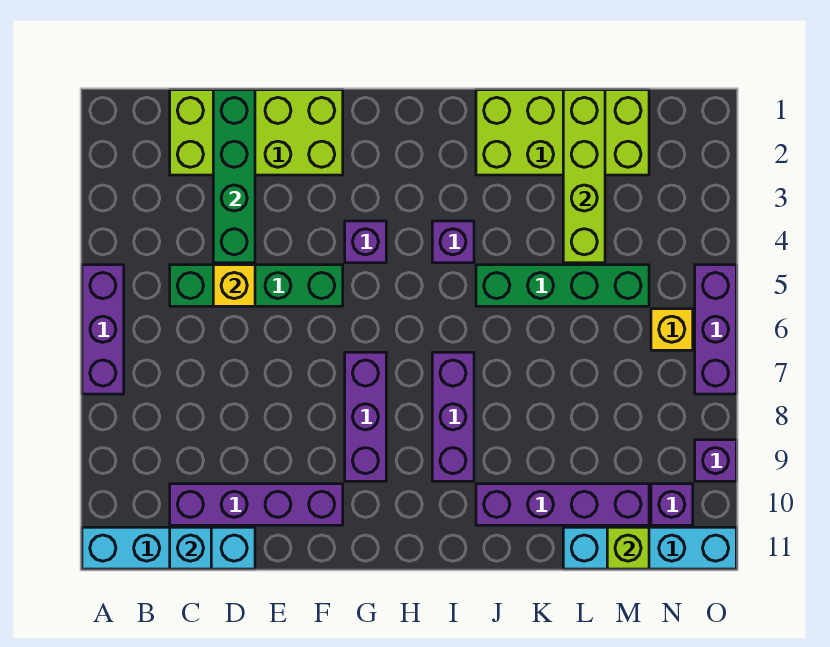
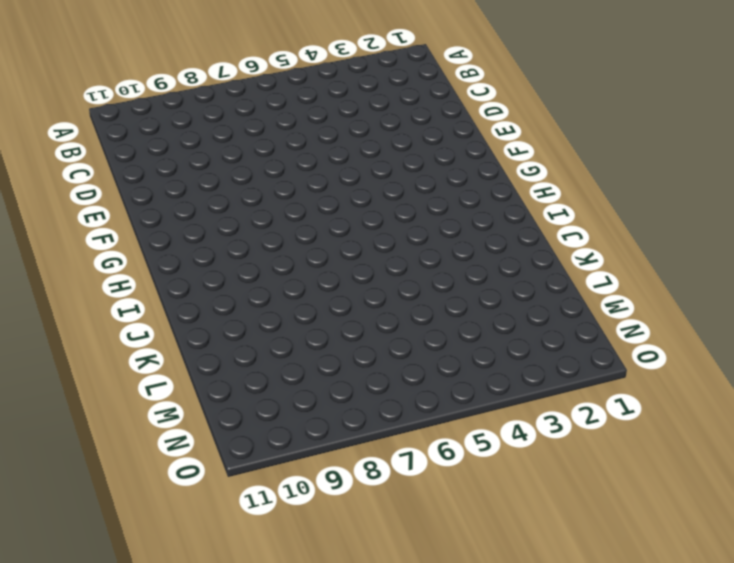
none -> purple 1x3 brick [82,265,124,394]
none -> cyan 1x4 brick [82,527,255,569]
none -> lime 2x4 brick [170,90,343,175]

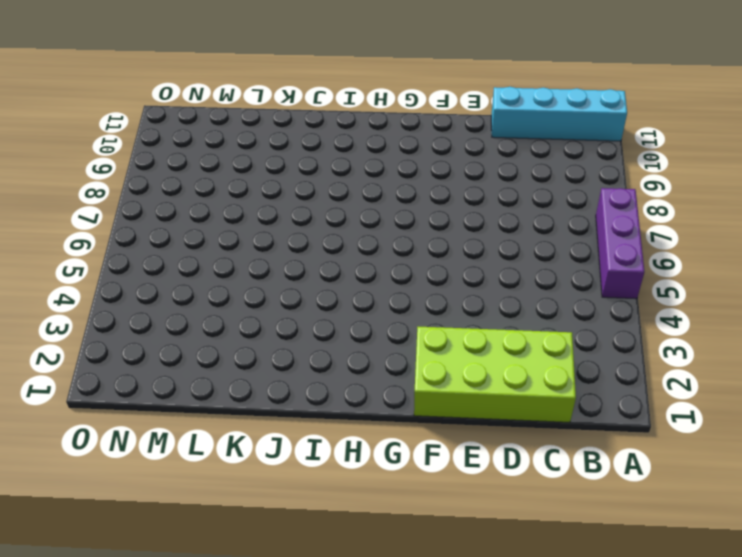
none -> green 1x4 brick [170,265,343,306]
none -> purple 1x4 brick [170,484,343,525]
none -> purple 1x1 brick [345,221,386,263]

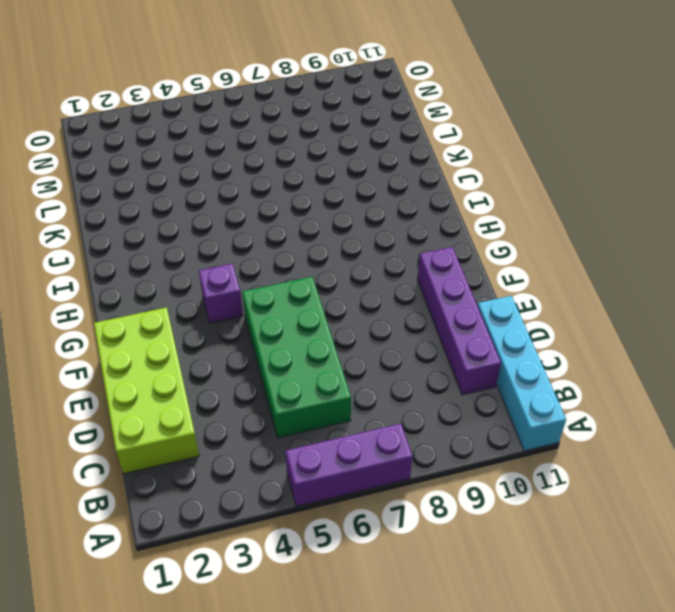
green 2x4 brick [242,277,351,438] -> green 1x4 brick [170,265,343,306]
none -> purple 1x3 brick [345,352,386,481]
none -> purple 1x1 brick [432,221,474,263]
none -> purple 1x3 brick [432,352,474,481]

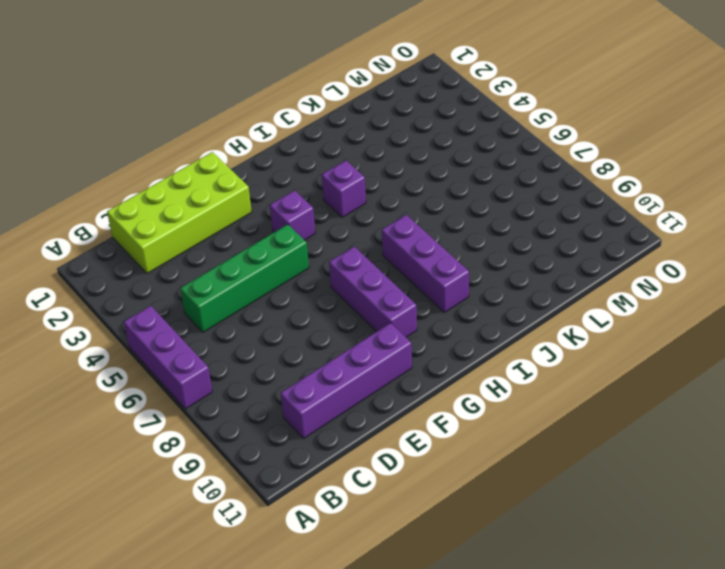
none -> cyan 1x4 brick [82,527,255,569]
none -> lime 2x4 brick [476,90,649,175]
none -> green 1x4 brick [476,265,649,306]

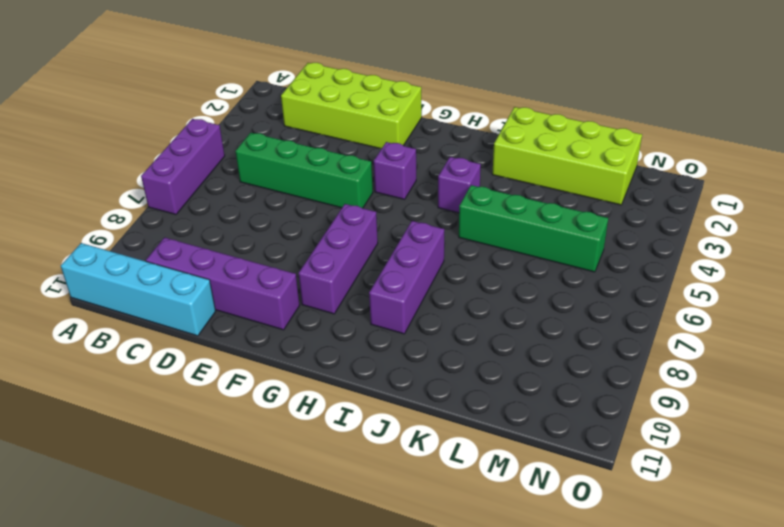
none -> purple 1x4 brick [476,484,649,525]
none -> cyan 1x4 brick [563,527,736,569]
none -> yellow 1x1 brick [651,309,693,350]

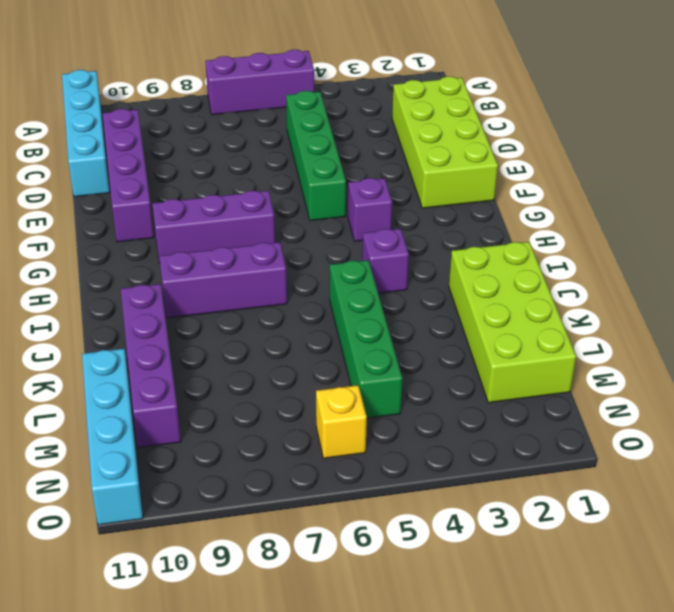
none -> purple 1x1 brick [651,484,693,525]
none -> purple 1x3 brick [695,265,736,394]
none -> purple 1x1 brick [695,440,736,481]

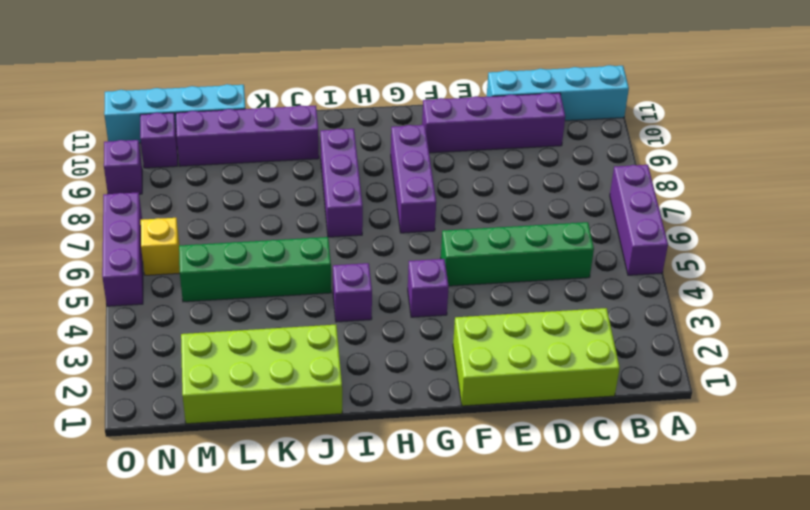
none -> cyan 1x1 brick [170,527,211,569]
none -> green 1x4 brick [213,90,255,263]
none -> yellow 1x1 brick [213,265,255,306]

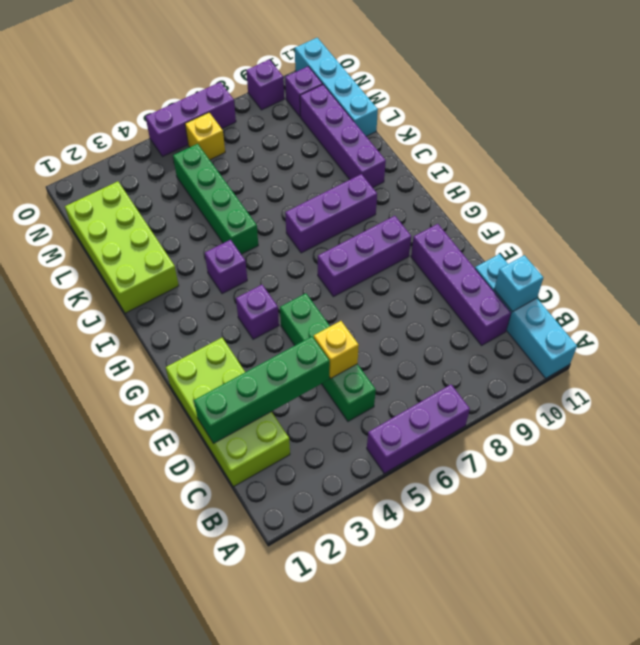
none -> lime 1x4 brick [563,90,605,263]
none -> lime 1x1 brick [607,527,649,569]

